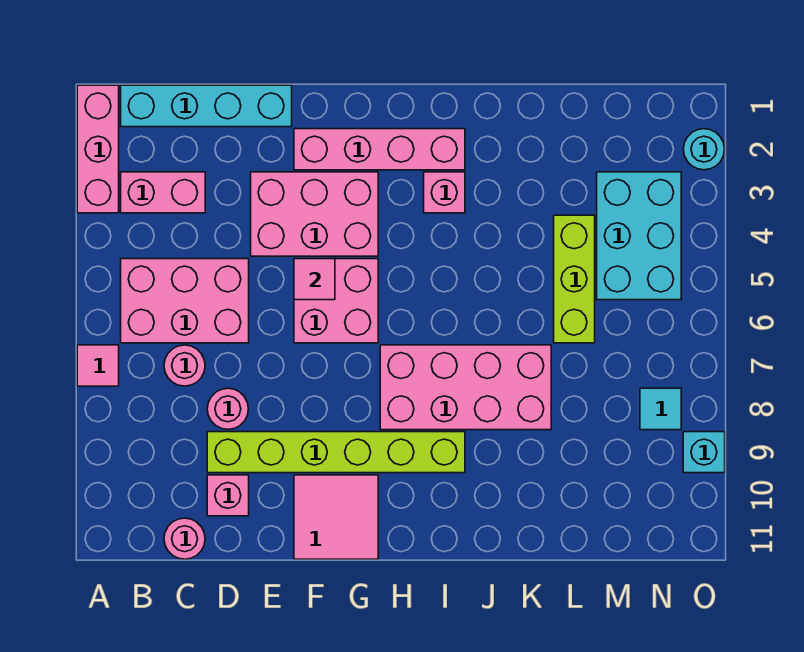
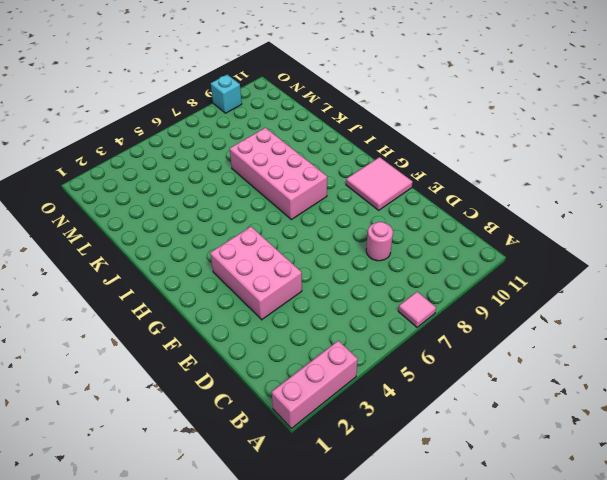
none -> cyan 1x4 brick [121,85,292,127]
none -> pink 1x2 brick [121,172,205,213]
none -> pink 2x3 brick [121,259,249,343]

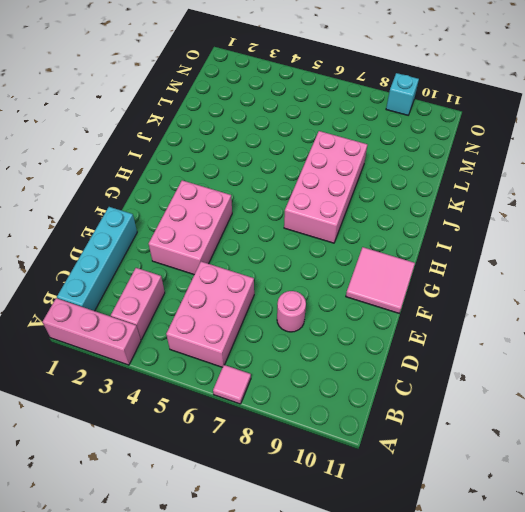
none -> pink 1x1 round brick [164,345,205,386]
none -> pink 1x1 round brick [164,518,205,559]
none -> lime 1x6 brick [207,432,465,473]

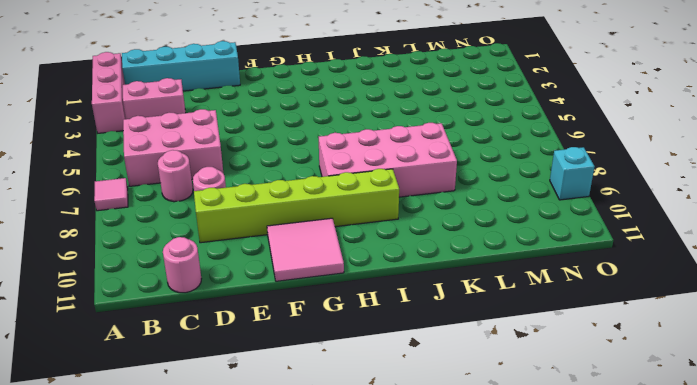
none -> pink 1x1 brick [207,475,249,516]
none -> pink 2x3 brick [251,172,378,256]
none -> pink 1x4 brick [294,129,465,170]

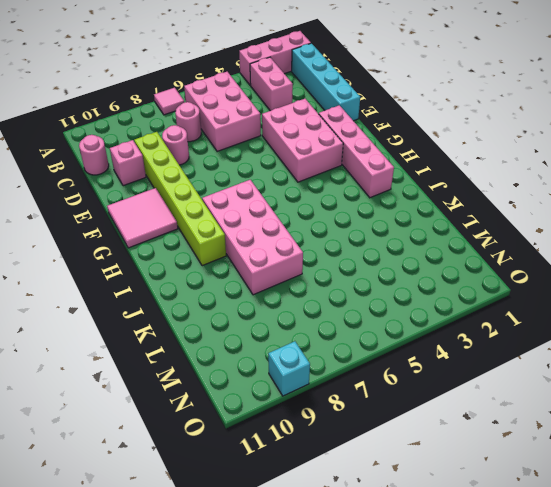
none -> pink 2x2 brick [294,259,378,343]
none -> pink 1x1 brick [424,172,465,213]
none -> lime 1x3 brick [554,215,595,343]

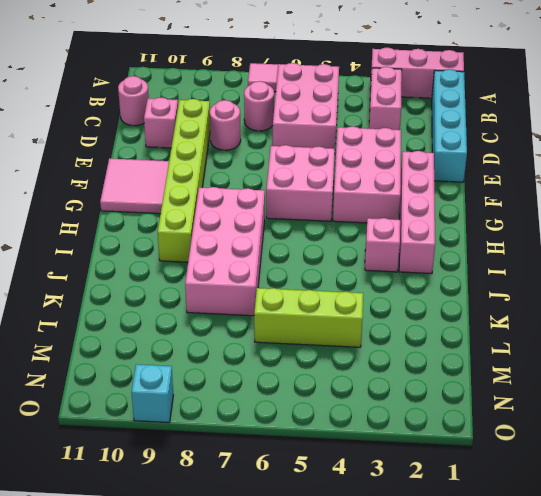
none -> cyan 2x3 brick [597,172,681,300]
none -> cyan 1x1 tile [640,388,681,430]
none -> cyan 1x1 round brick [683,129,725,170]

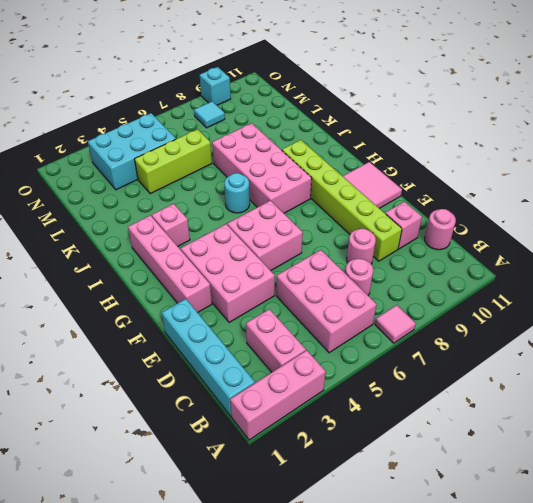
cyan 1x1 round brick [224,173,250,213] -> cyan 1x1 round brick moved to [683,129,725,170]
none -> pink 1x1 tile [294,259,335,300]

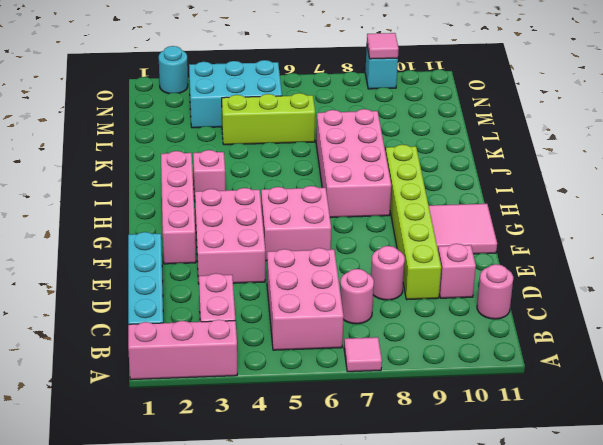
pink 1x1 tile [367,33,399,59] -> pink 1x1 tile moved to [294,259,335,300]
none -> cyan 1x1 tile [640,388,681,430]

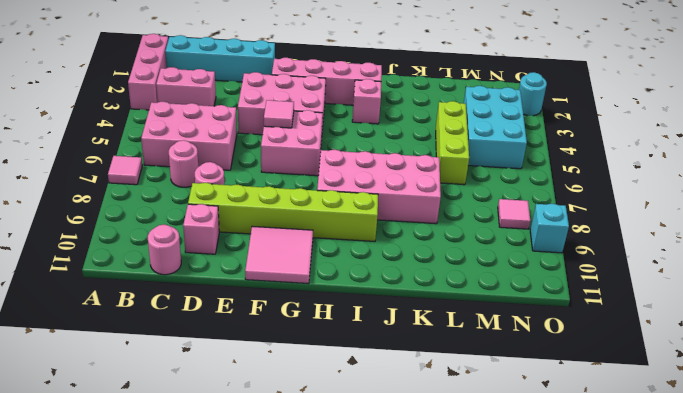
pink 1x1 tile [498,199,530,229] -> cyan 1x1 tile [640,388,681,430]

